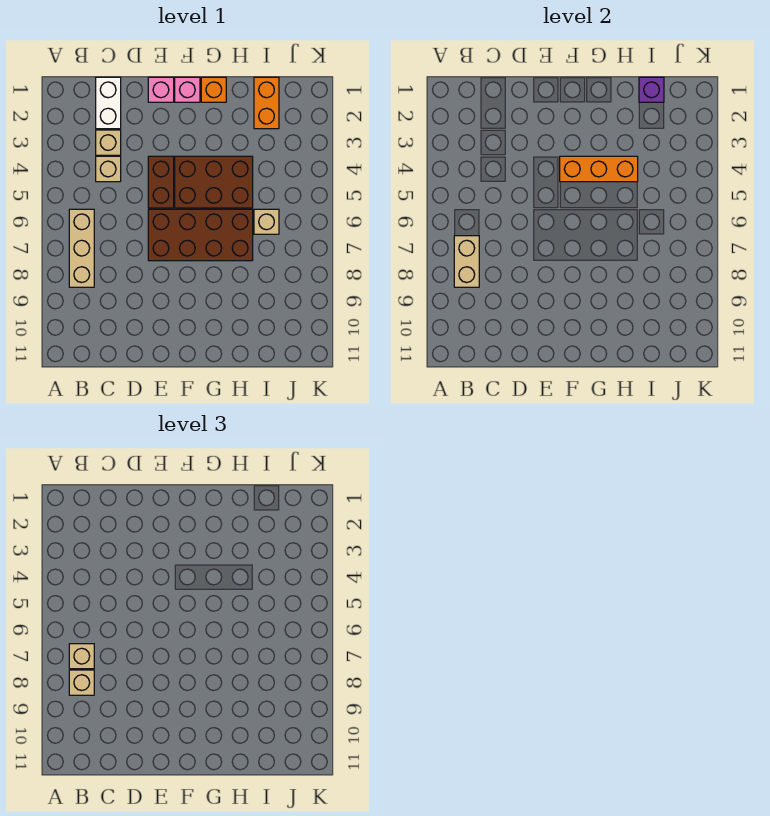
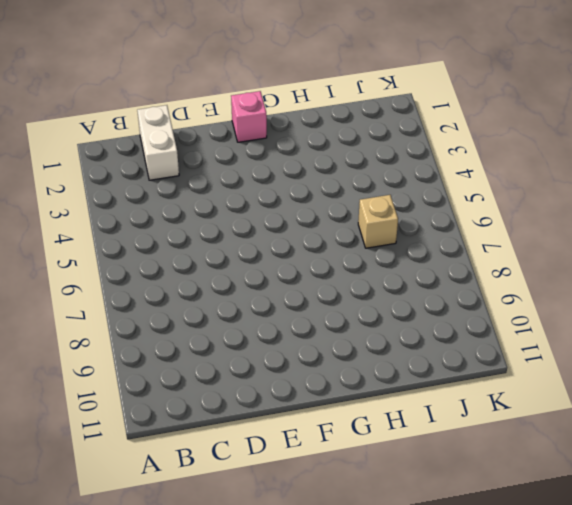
none -> tan 1x3 brick [69,209,94,287]
none -> tan 1x1 brick [96,130,121,155]
none -> tan 1x1 brick [96,156,121,182]

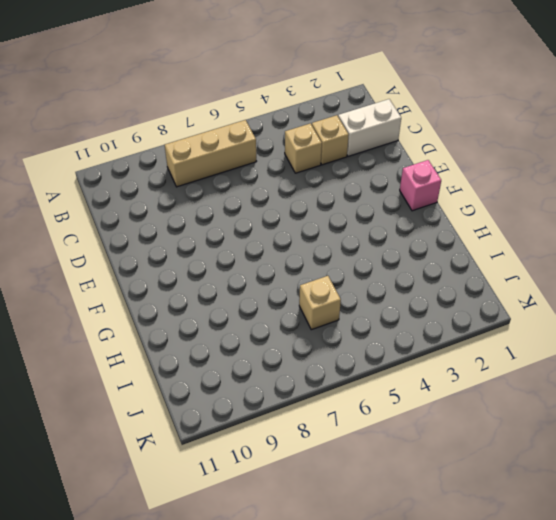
none -> pink 1x1 brick [148,77,174,102]
none -> brown 1x2 brick [148,156,174,208]
none -> brown 2x4 brick [148,209,253,261]

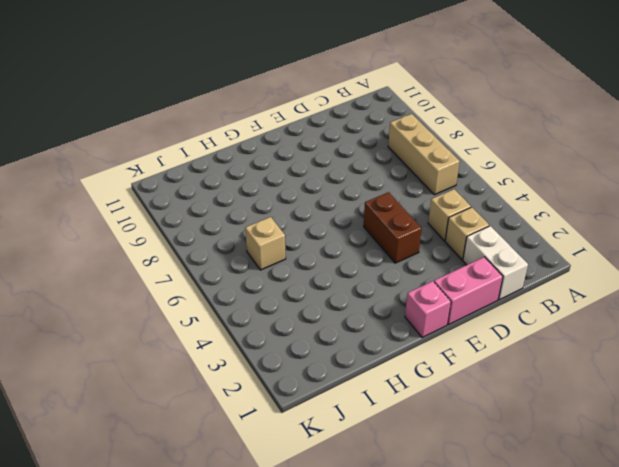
pink 1x2 brick [434,257,503,325] -> pink 1x1 brick [148,77,174,102]
none -> brown 2x4 brick [148,209,253,261]
none -> brown 2x3 brick [175,156,253,208]
none -> orange 1x1 brick [201,77,226,102]

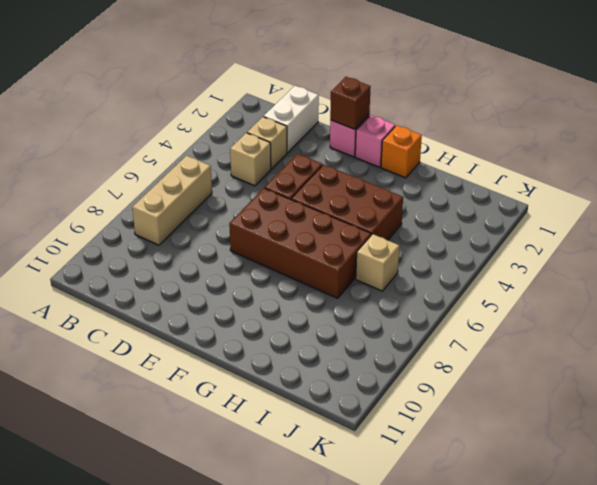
brown 1x1 brick [330,77,371,129] -> none
none -> orange 1x2 brick [254,77,279,129]
none -> tan 1x2 brick [454,236,479,287]
none -> orange 1x3 brick [560,156,638,182]

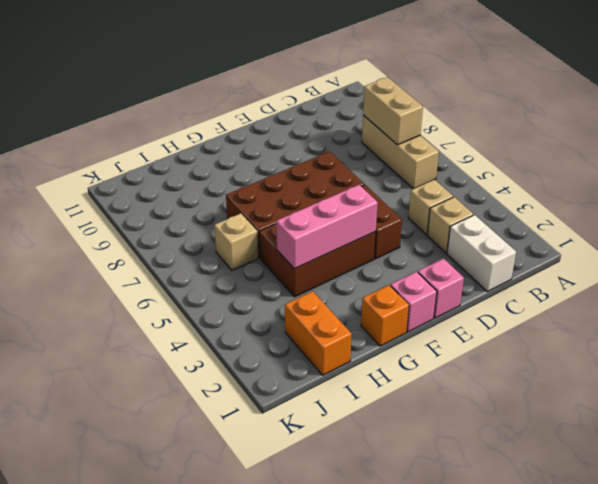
pink 1x3 brick [276,185,378,269] -> orange 1x3 brick [560,156,638,182]
none -> purple 1x1 brick [639,77,664,102]
none -> tan 1x1 brick [69,644,94,669]
none -> tan 1x1 brick [69,670,94,695]

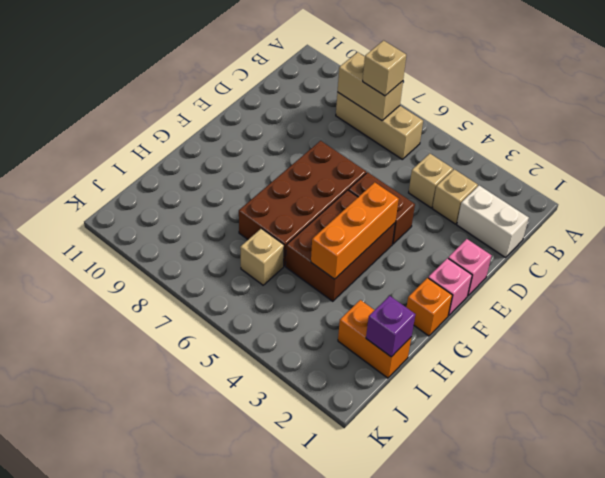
none -> tan 1x1 brick [69,670,94,695]

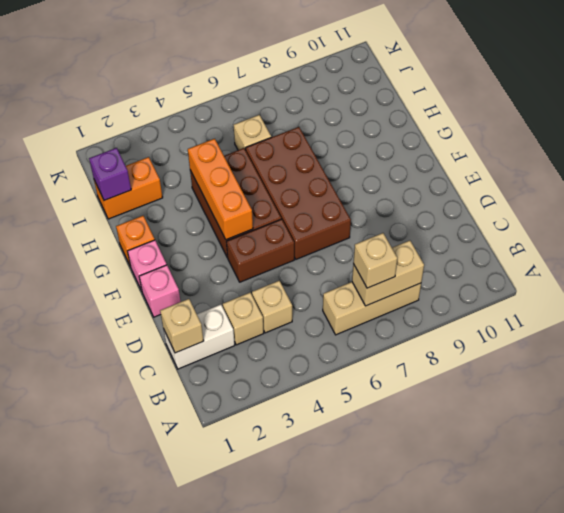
tan 1x1 brick [160,299,204,353] -> tan 1x1 brick moved to [69,670,94,695]

